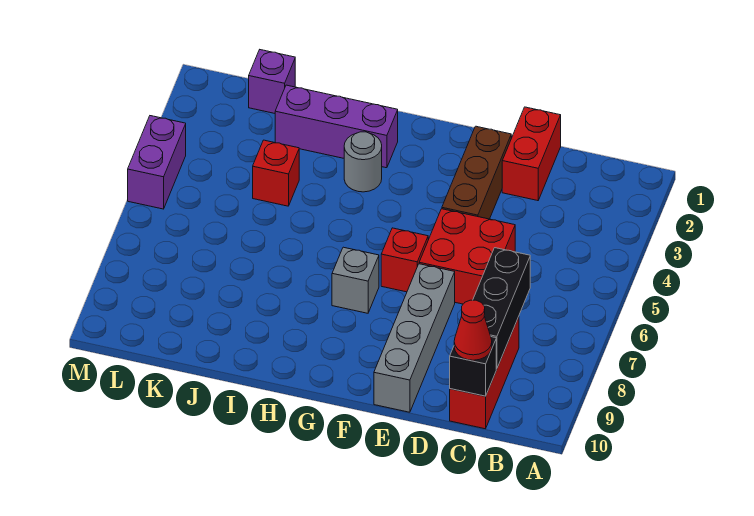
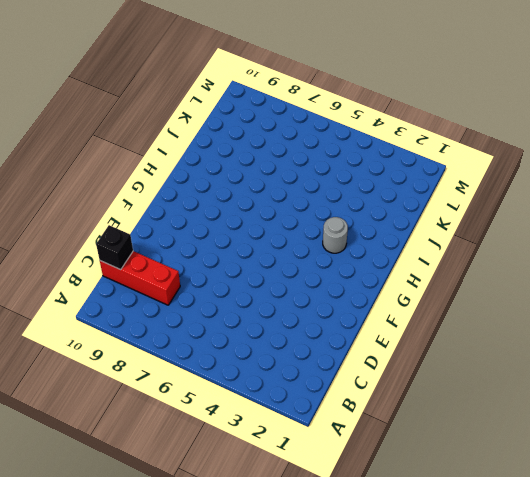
none -> red 1x2 brick [502,107,561,201]
none -> red 2x2 brick [419,209,515,304]
none -> brown 1x3 brick [442,126,511,219]

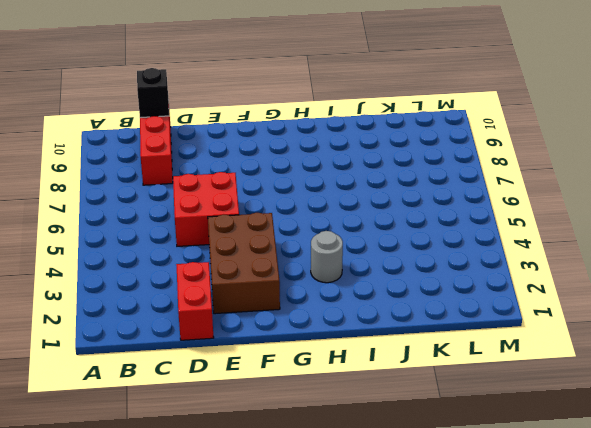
brown 2x3 brick [208,213,280,314] -> brown 1x3 brick [442,126,511,219]
none -> grey 1x4 brick [374,264,455,412]
none -> red 1x1 brick [381,228,428,292]
none -> grey 1x1 brick [332,247,379,313]

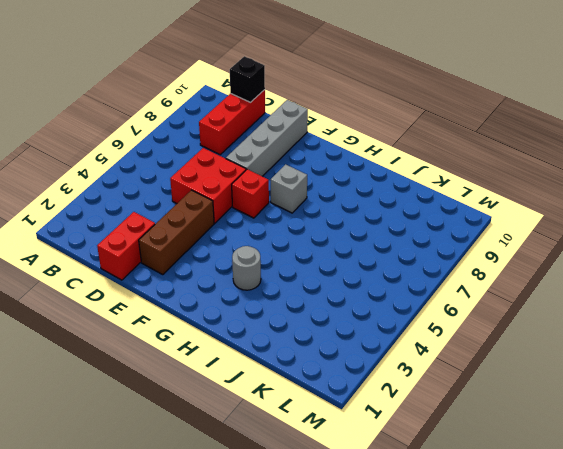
none -> purple 1x3 brick [275,85,398,168]
none -> red 1x1 brick [253,140,299,206]
none -> purple 1x1 brick [249,50,295,113]

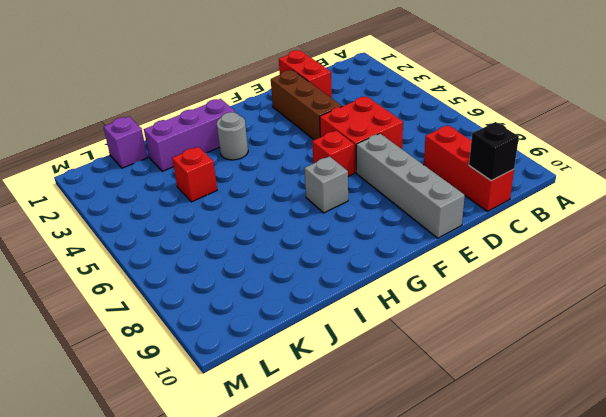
none -> purple 1x2 brick [128,116,186,209]
none -> black 1x3 brick [473,248,530,369]
none -> red 1x1 cone [454,300,492,360]

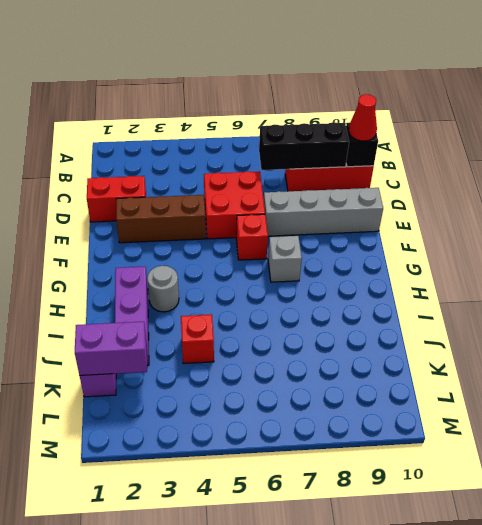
purple 1x2 brick [75,322,147,375] -> purple 1x2 brick moved to [128,116,186,209]

